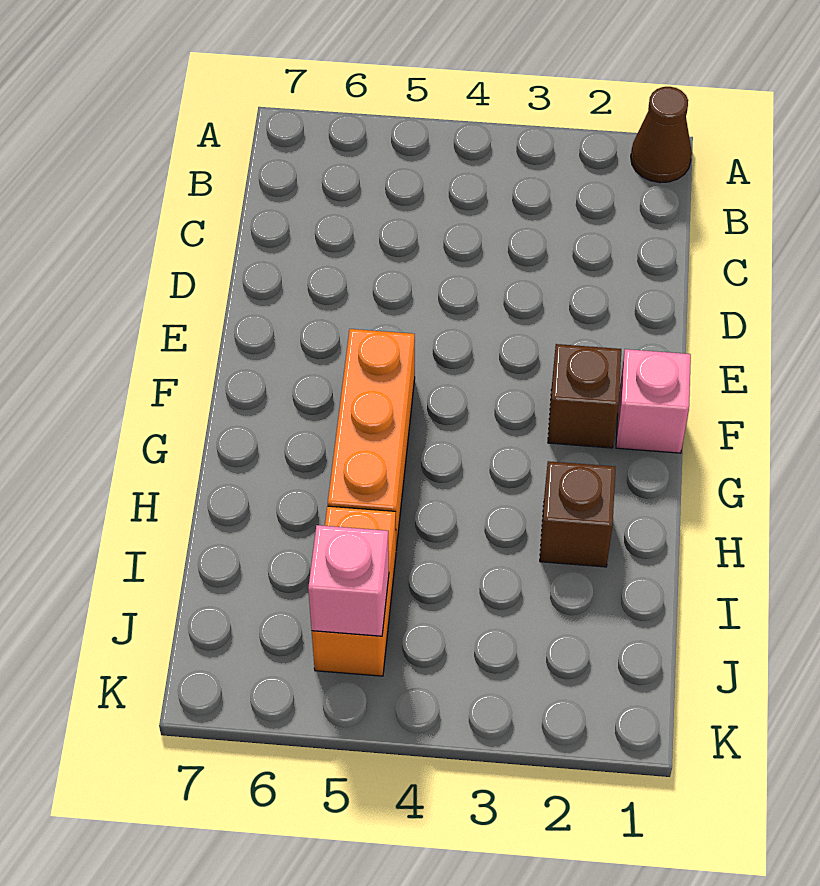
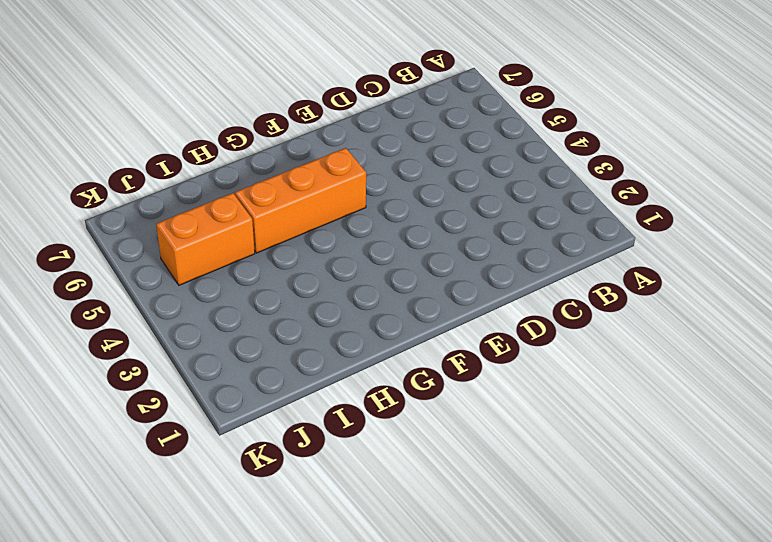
none -> brown 1x1 cone [631,87,692,183]
none -> pink 1x1 brick [616,349,691,453]

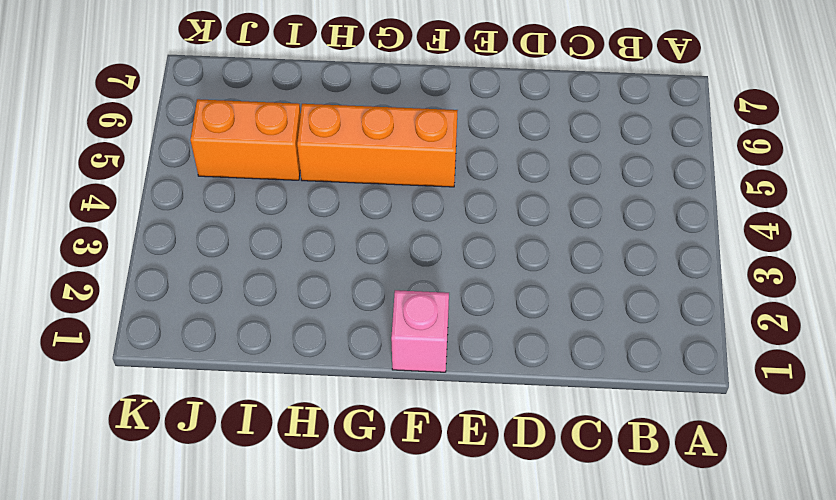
none -> brown 1x1 cone [631,87,692,183]
none -> brown 1x1 brick [548,344,621,448]

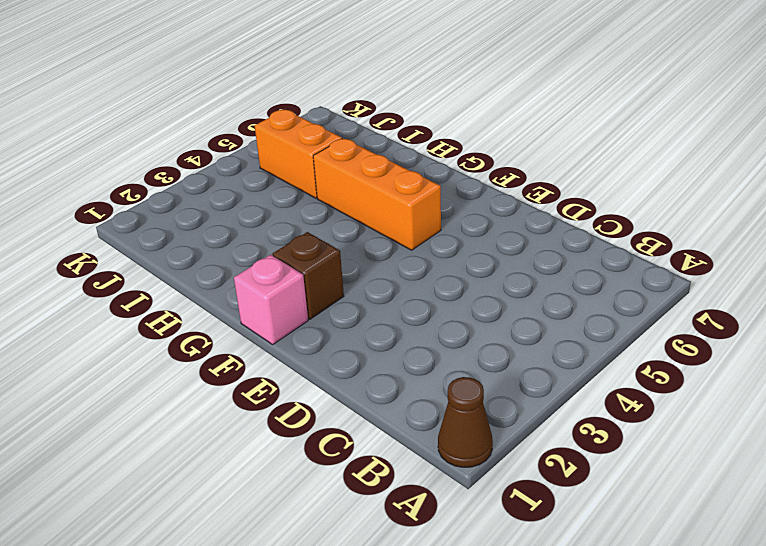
none -> brown 1x1 brick [540,461,616,567]
none -> pink 1x1 brick [308,525,389,636]

